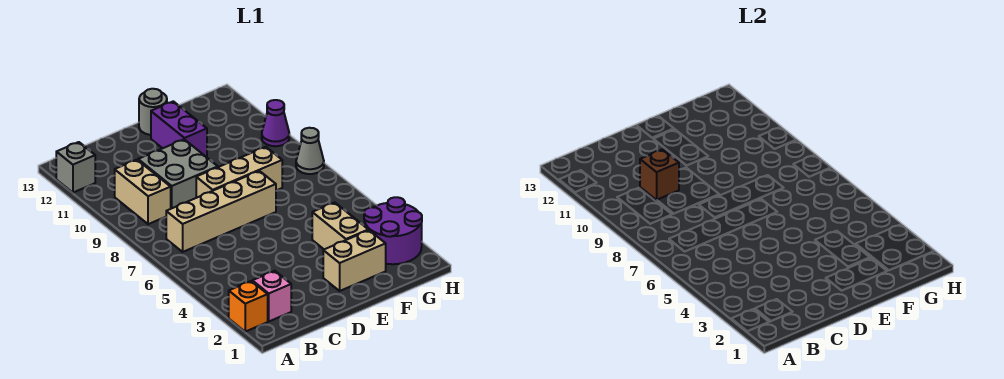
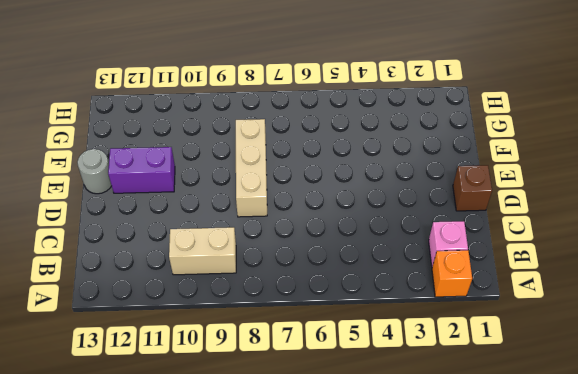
brown 1x1 brick [453,165,492,211] -> brown 1x1 brick moved to [640,150,679,200]
none -> grey 1x1 brick [56,142,95,193]
none -> tan 1x4 brick [166,171,276,252]
none -> grey 2x2 brick [138,139,218,209]

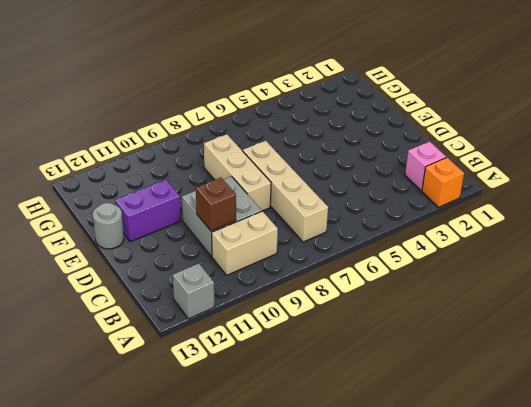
none -> tan 1x2 brick [323,230,386,291]
none -> tan 1x2 brick [312,202,368,249]
none -> purple 2x2 round brick [364,197,422,264]

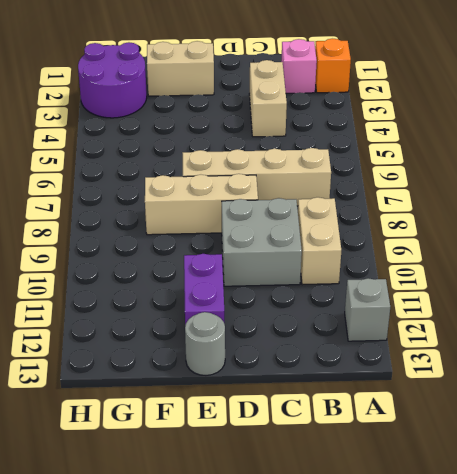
tan 1x2 brick [249,60,287,137] -> tan 1x2 brick moved to [312,202,368,249]
none -> grey 1x1 cone [296,128,324,174]
none -> purple 1x1 cone [262,100,289,146]
none -> brown 1x1 brick [640,150,679,200]

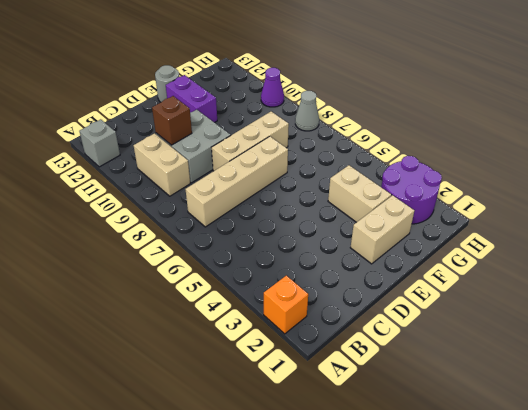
none -> pink 1x1 brick [252,271,291,321]

